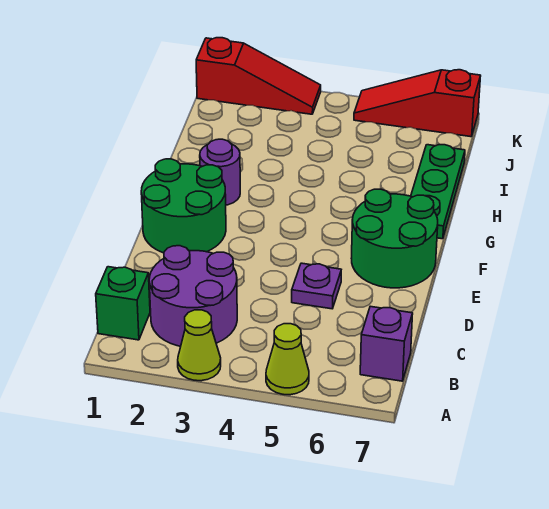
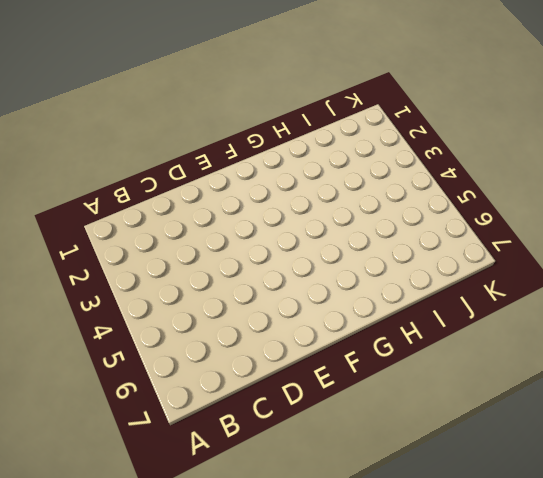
none -> lime 1x1 cone [178,310,221,381]
none -> lime 1x1 cone [266,324,309,395]
none -> green 1x1 brick [96,267,150,340]

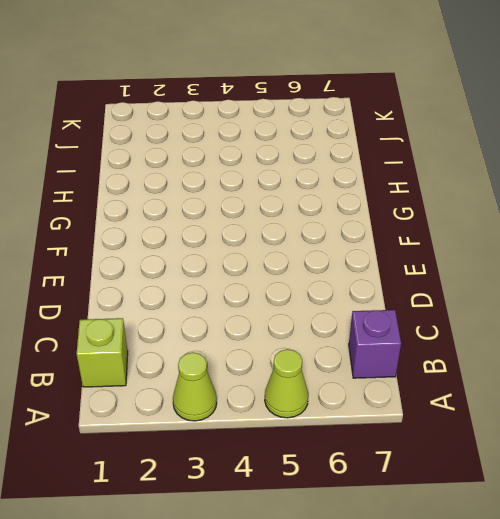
lime 1x1 brick [77,318,128,387] -> green 1x1 brick [96,267,150,340]
none -> purple 2x2 round brick [149,246,237,346]
none -> purple 1x1 plate [292,263,341,309]
none -> green 2x2 round brick [141,159,226,253]

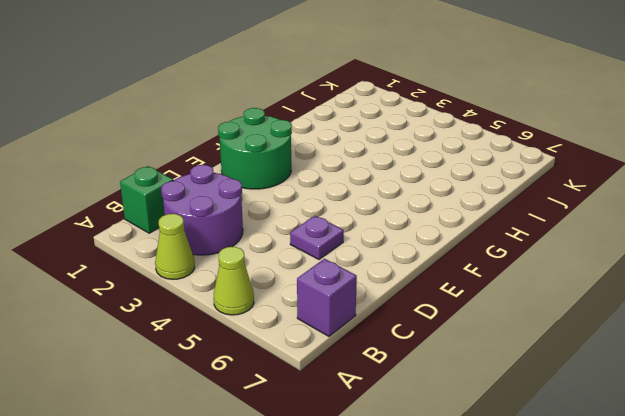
none -> green 2x2 round brick [351,189,438,288]
none -> purple 1x1 round brick [200,139,240,205]
none -> green 1x3 plate [411,145,465,239]

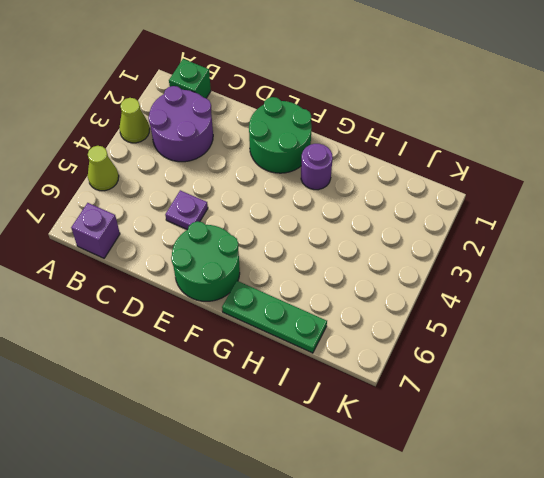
none -> red 1x3 slope [196,38,321,114]
none -> red 1x3 slope [354,70,481,137]

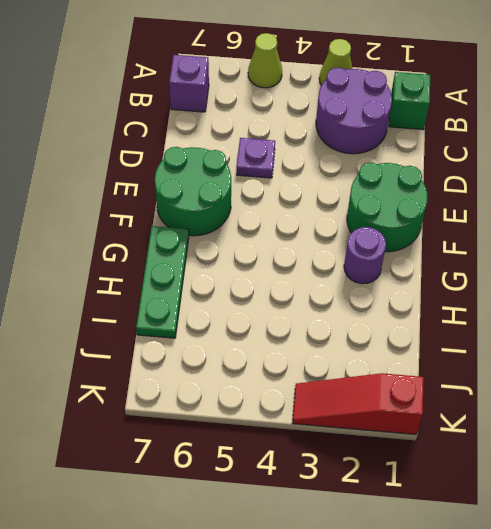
none -> red 1x3 slope [354,70,481,137]

